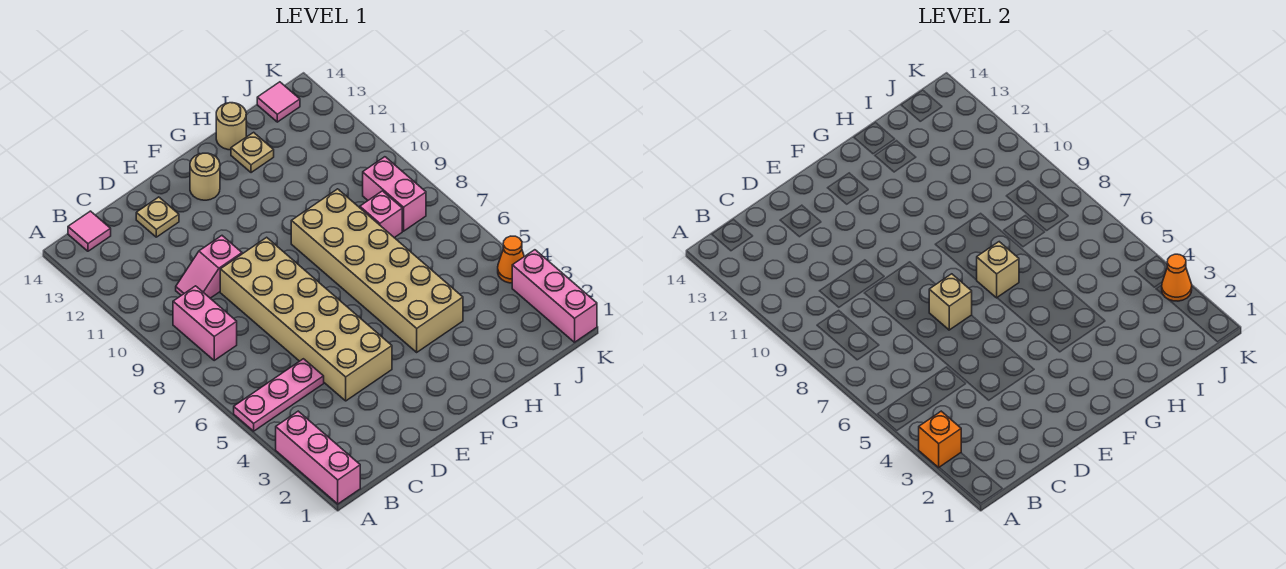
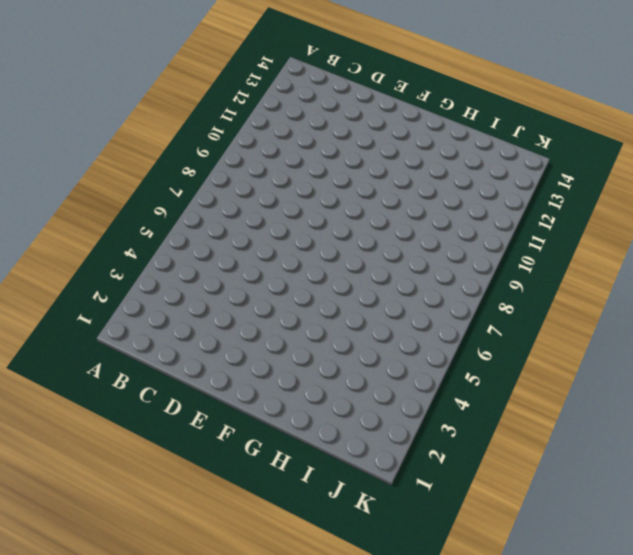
none -> pink 1x3 brick [276,411,360,504]
none -> pink 1x3 plate [234,359,324,431]
none -> pink 1x2 brick [173,286,237,360]

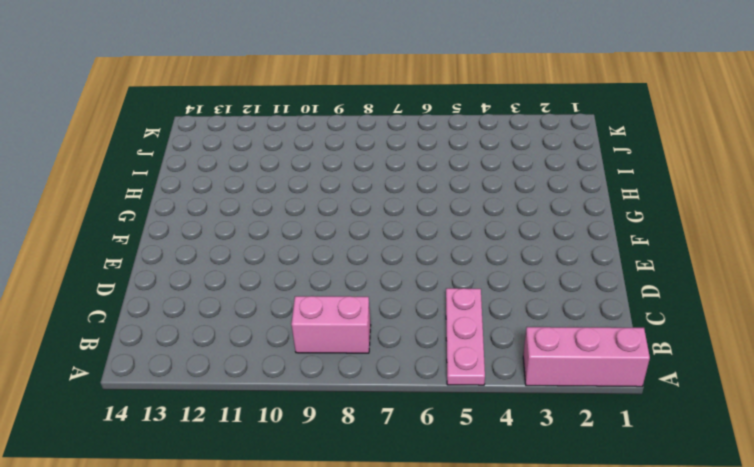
none -> pink 1x1 tile [68,211,111,251]
none -> pink 1x2 slope [176,236,242,298]
none -> tan 2x6 brick [220,237,392,401]

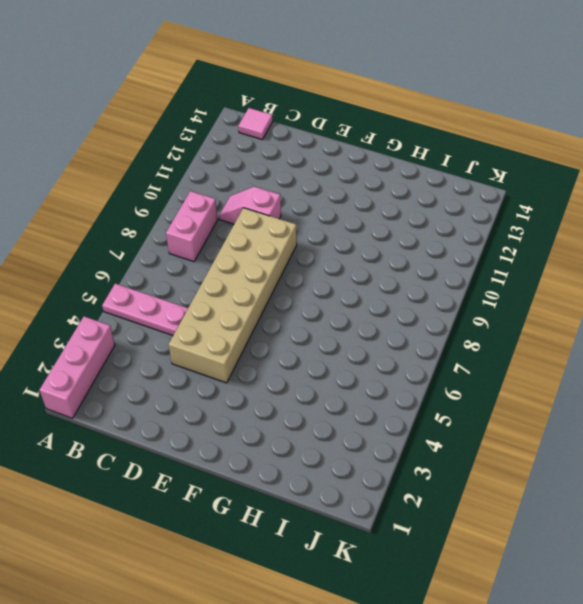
none -> tan 1x1 plate [136,197,179,237]
none -> tan 1x1 round brick [190,153,220,200]
none -> tan 2x6 brick [291,189,463,352]

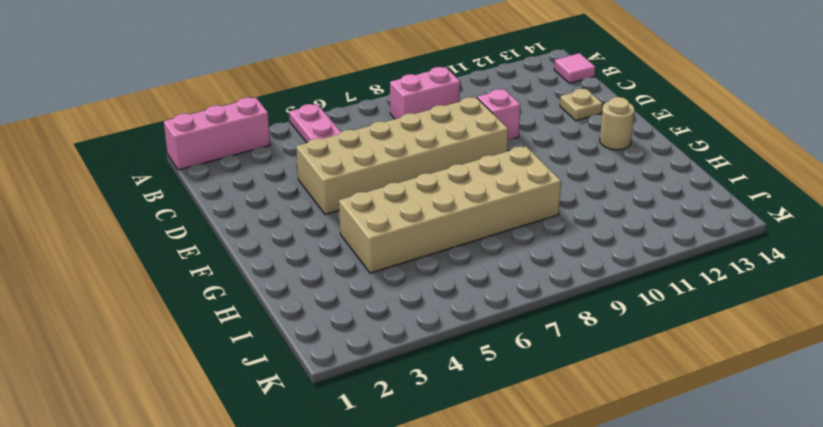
none -> tan 1x1 plate [231,132,274,173]
none -> tan 1x1 round brick [216,103,246,150]
none -> pink 1x1 brick [360,191,402,238]

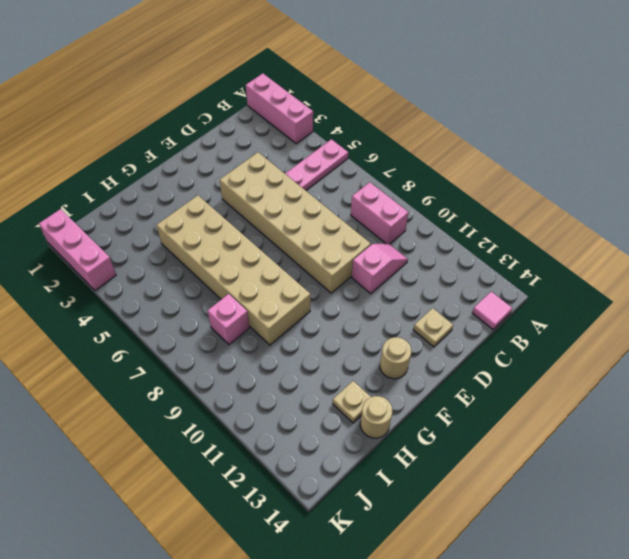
none -> pink 1x2 brick [363,157,426,231]
none -> pink 1x1 tile [257,82,300,122]
none -> orange 1x1 cone [498,236,524,283]

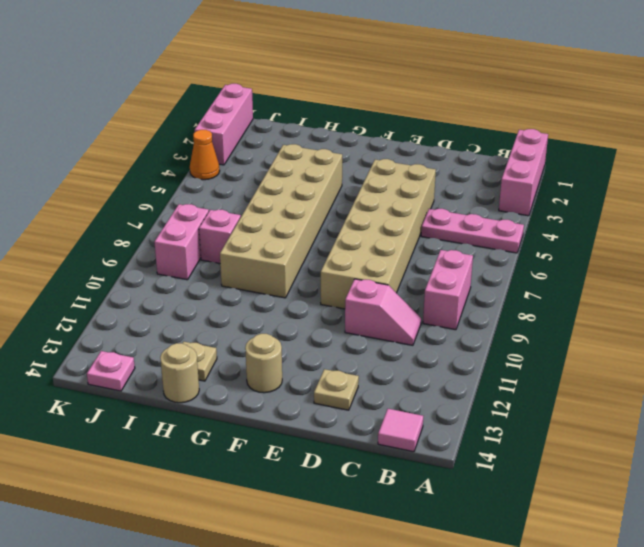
pink 1x1 plate [87,351,135,391] -> pink 1x1 tile [257,82,300,122]
none -> orange 1x1 brick [919,411,961,467]
none -> tan 1x1 brick [929,274,972,330]
none -> tan 1x1 brick [977,242,1019,298]

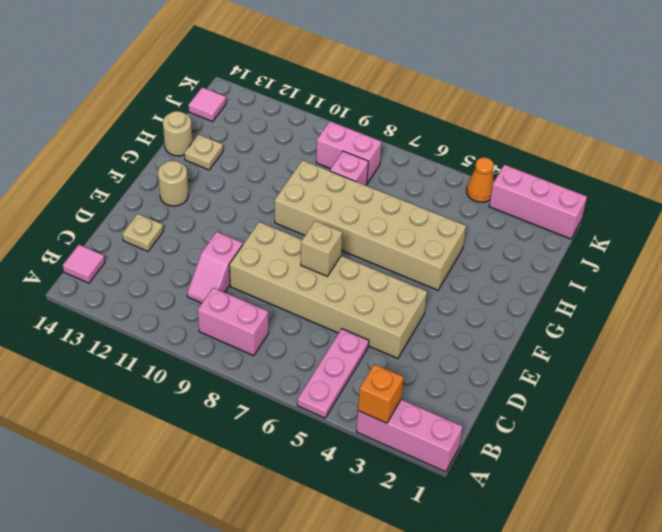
none -> tan 1x1 brick [977,242,1019,298]
none -> orange 1x1 cone [1162,254,1192,301]

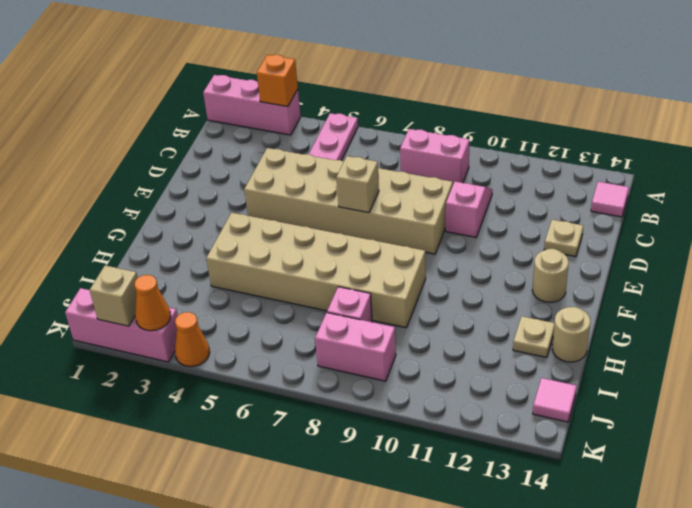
tan 1x1 brick [89,265,138,326] -> tan 1x1 brick moved to [977,242,1019,298]

